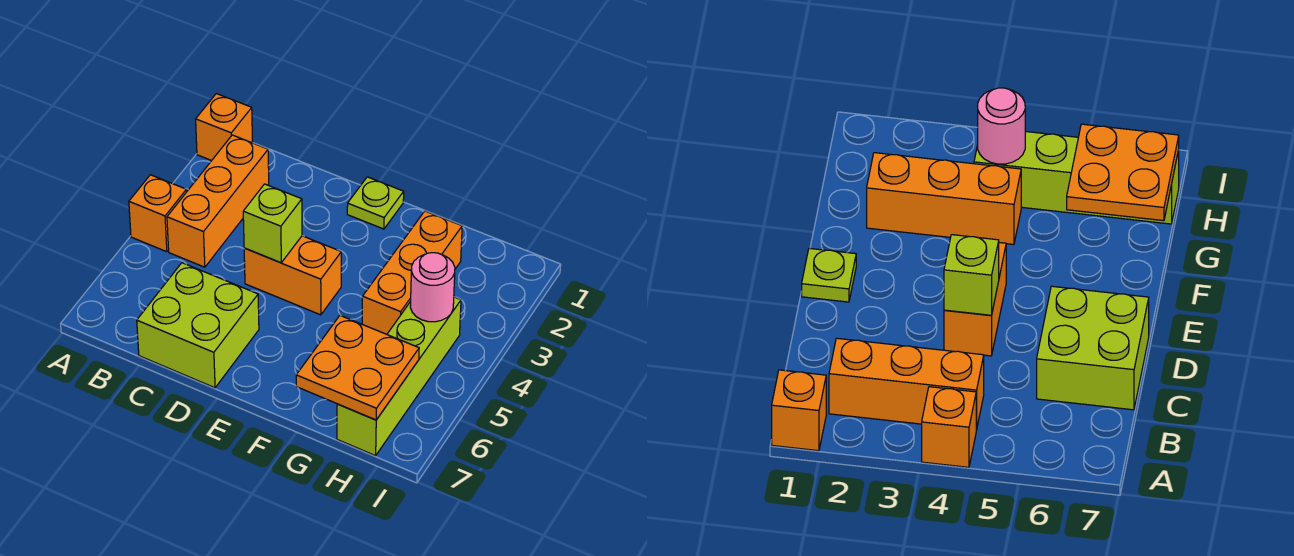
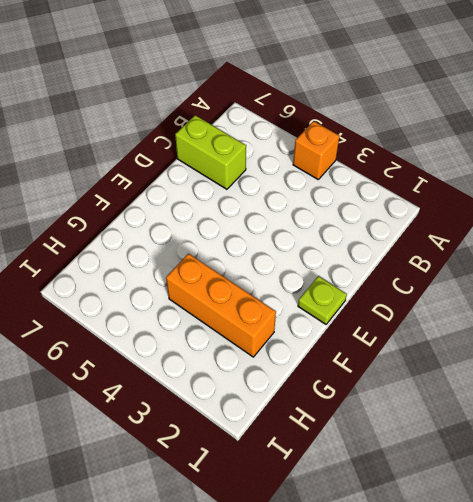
lime 1x2 brick [175,115,246,189] -> lime 2x2 brick [137,263,259,388]
none -> orange 1x1 brick [196,94,253,161]
none -> orange 1x3 brick [167,135,269,267]

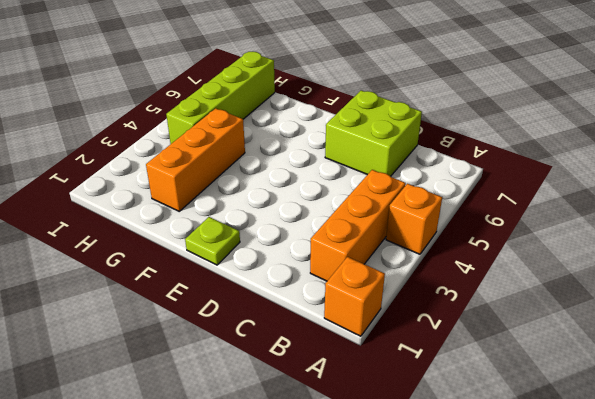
none -> orange 1x2 brick [244,236,341,315]
none -> lime 1x1 brick [243,184,302,263]

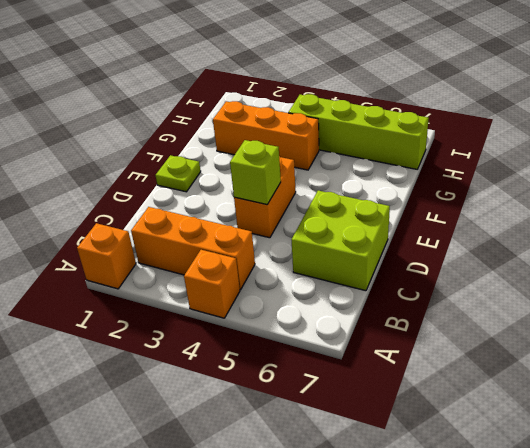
none -> orange 2x2 plate [296,316,419,420]
none -> pink 1x1 round brick [410,253,455,322]

